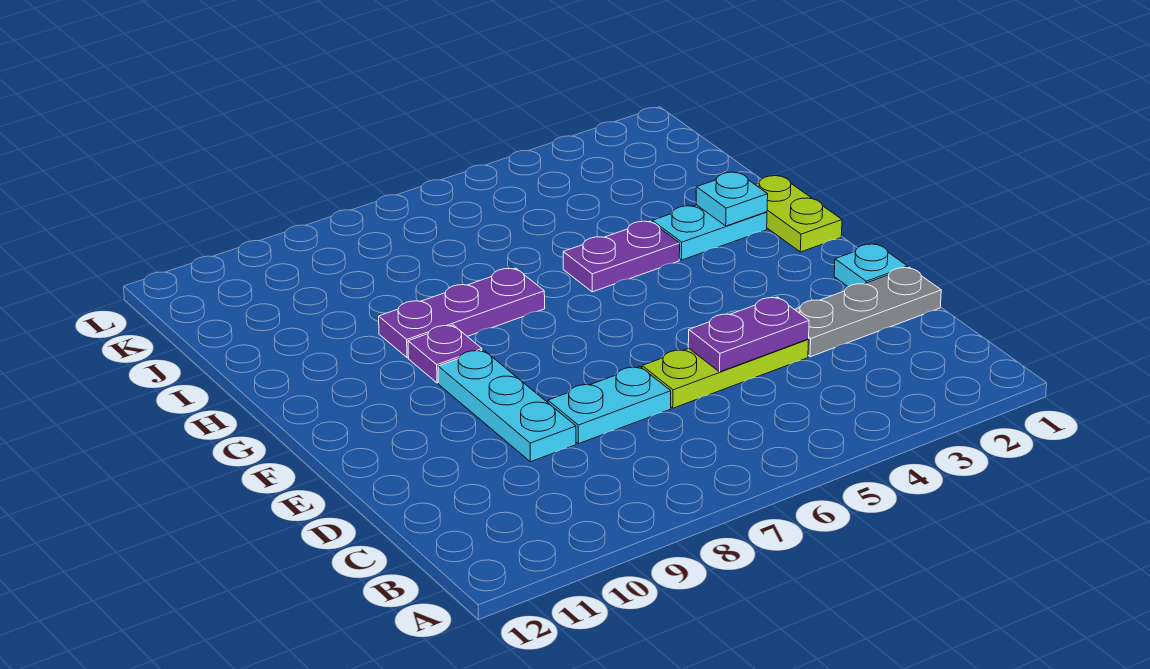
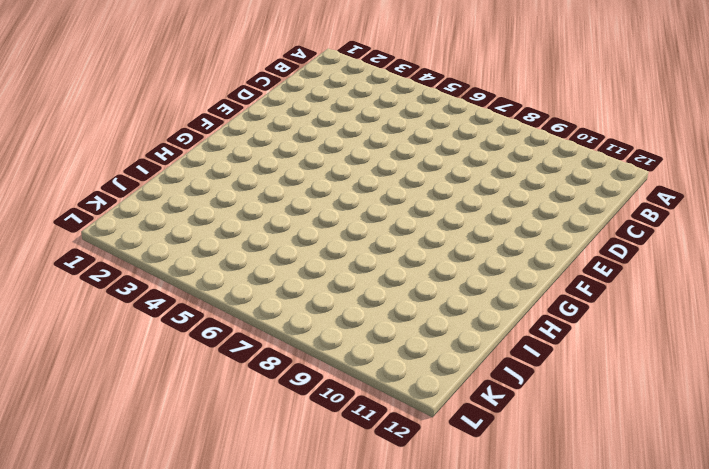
none -> grey 1x3 plate [795,267,941,357]
none -> lime 1x3 plate [642,339,809,408]
none -> cyan 1x2 plate [548,366,671,444]

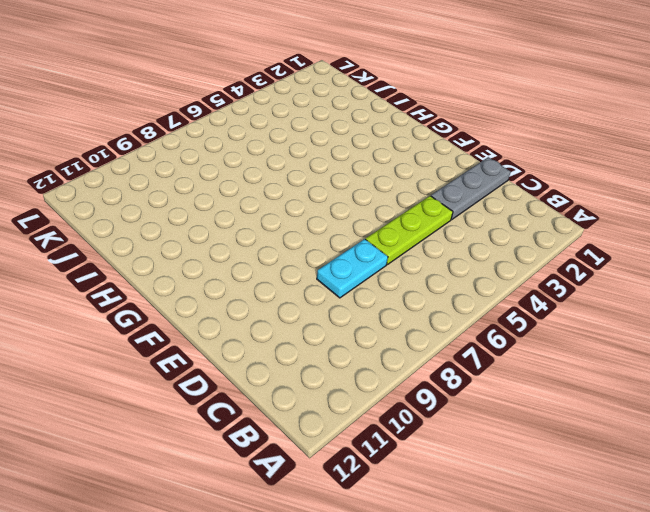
none -> cyan 1x3 plate [438,350,576,462]
none -> cyan 1x1 plate [834,244,908,287]
none -> lime 1x2 plate [755,176,842,252]

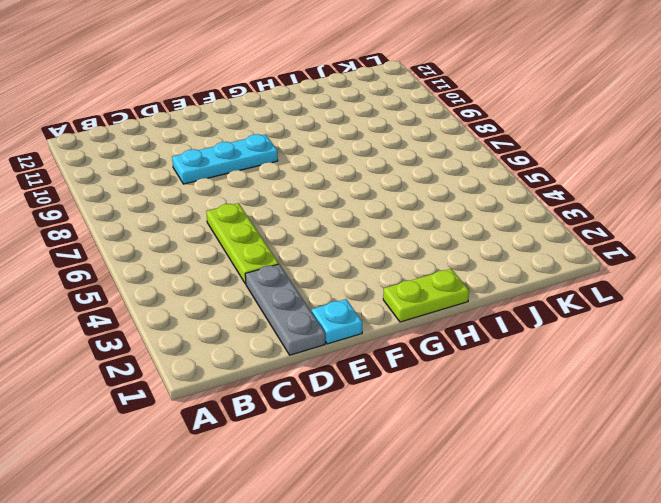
none -> cyan 1x2 plate [548,366,671,444]
none -> purple 1x1 plate [408,325,482,383]
none -> cyan 1x2 plate [652,205,767,260]

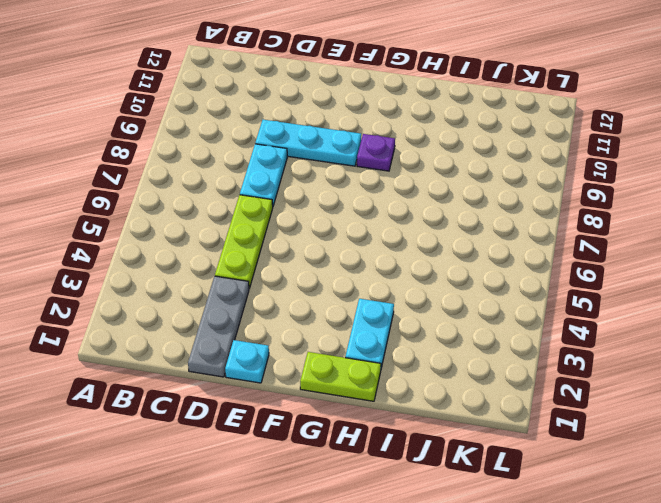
none -> purple 1x2 plate [563,221,680,292]
none -> purple 1x3 plate [379,268,545,358]
none -> purple 1x2 plate [688,297,809,372]

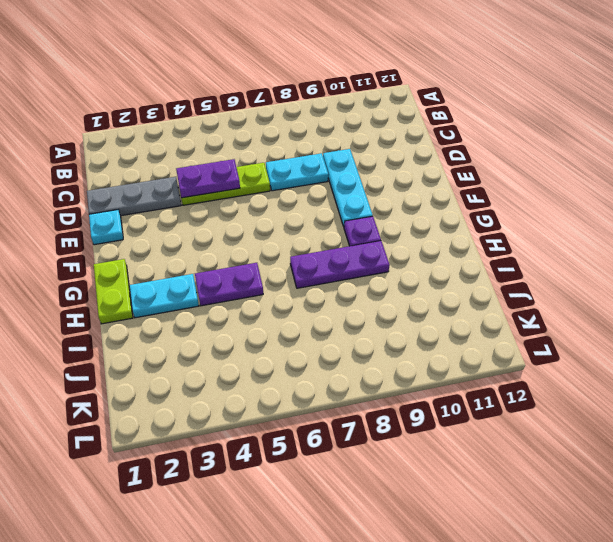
none -> cyan 1x1 plate [696,172,768,226]

